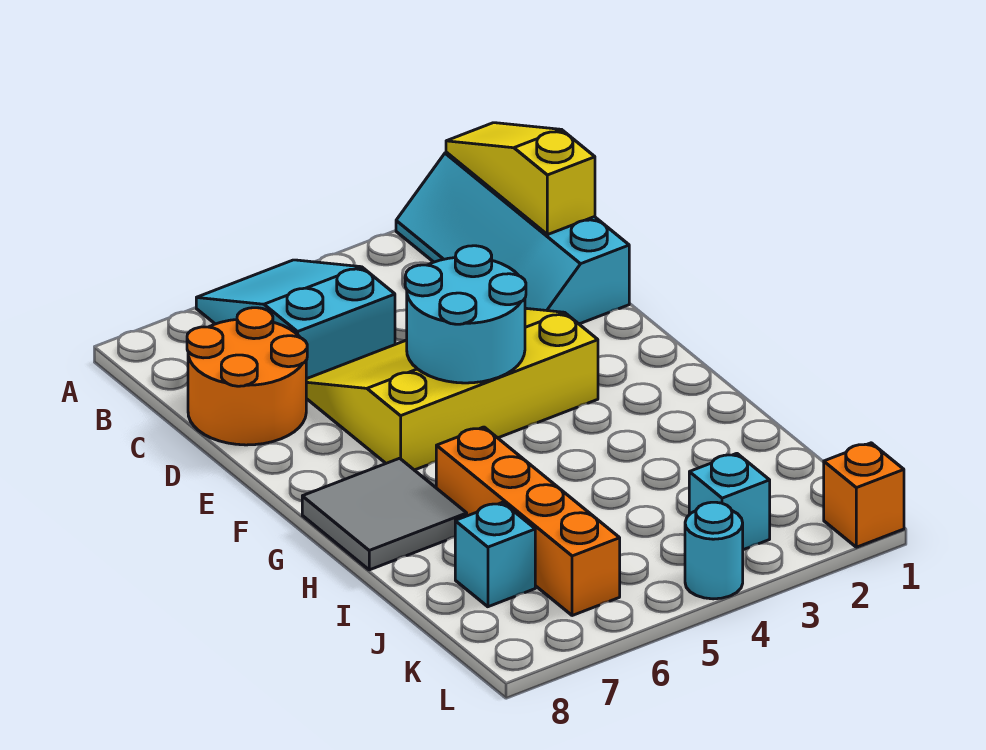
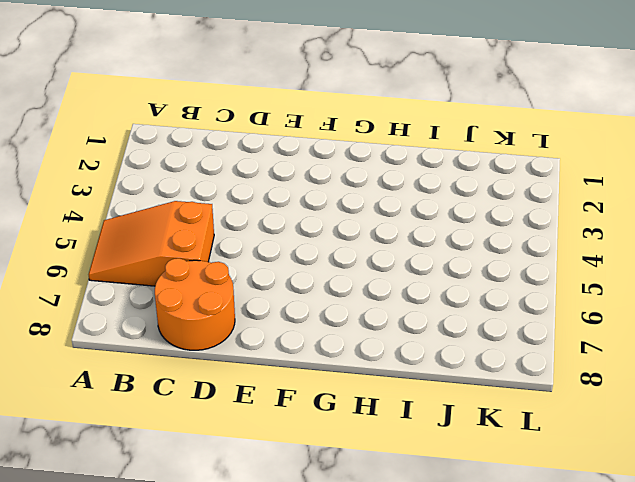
orange 2x3 slope [89,201,214,286] -> cyan 2x3 slope [196,260,395,379]
none -> cyan 2x4 slope [396,152,629,324]
none -> yellow 3x4 slope [306,308,598,470]
none -> grey 2x2 tile [302,458,467,570]

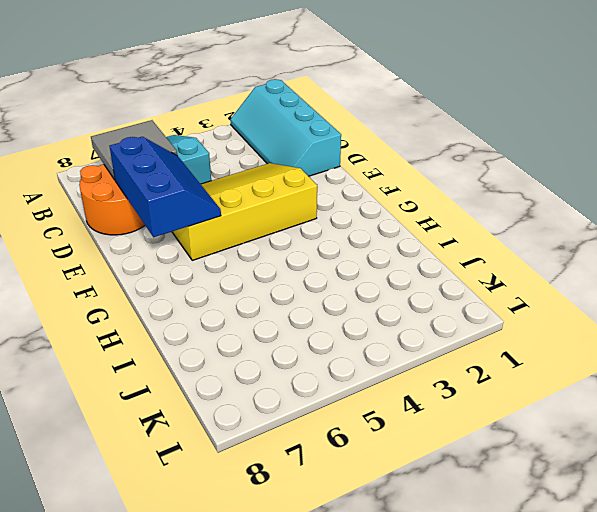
grey 2x2 tile [91,120,177,180] -> grey 2x2 tile moved to [302,458,467,570]
blue 2x3 slope [109,137,221,237] -> none
none -> orange 1x4 brick [436,427,620,616]
none -> cyan 1x1 brick [455,502,535,607]
none -> cyan 1x1 brick [689,453,770,550]

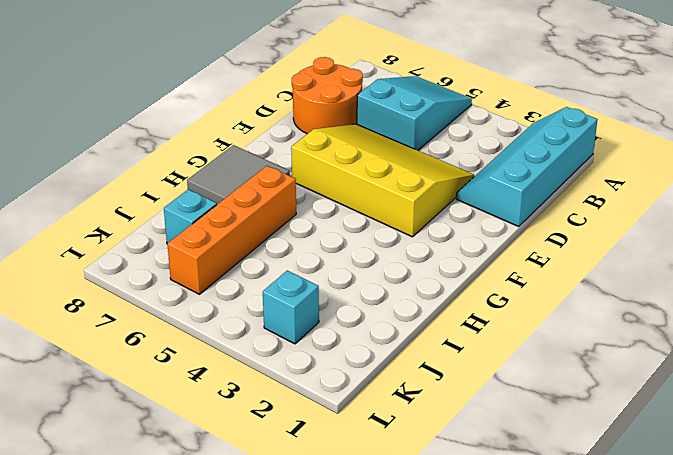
none -> orange 1x1 brick [824,443,904,547]
none -> cyan 1x1 round brick [685,502,743,599]
none -> yellow 1x3 slope [446,123,595,235]

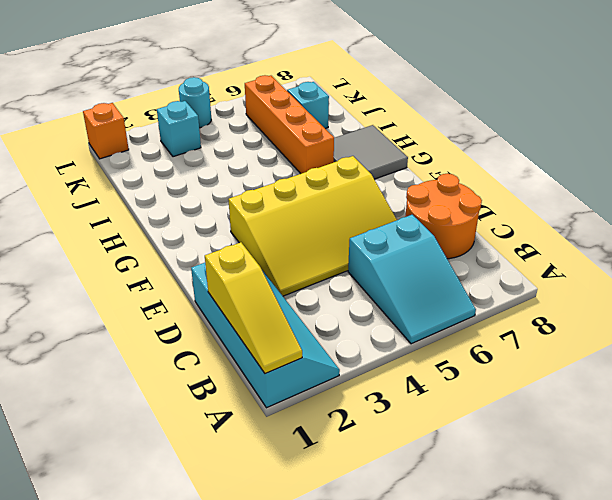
none -> cyan 2x2 round brick [405,246,526,383]

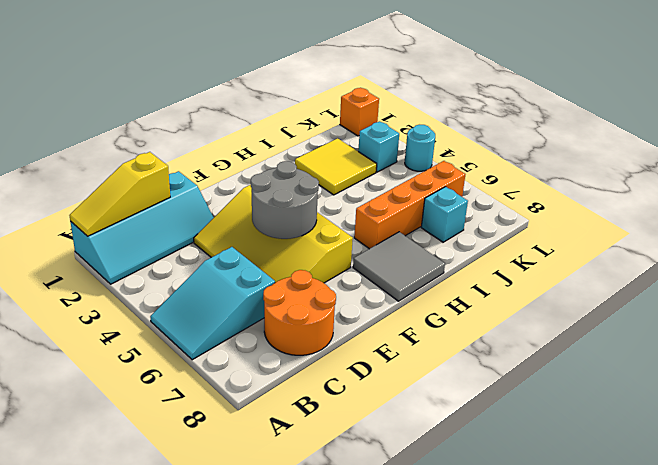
grey 2x2 round brick [251,161,319,239] -> cyan 2x2 round brick [405,246,526,383]
yellow 2x2 tile [295,138,377,195] -> none

